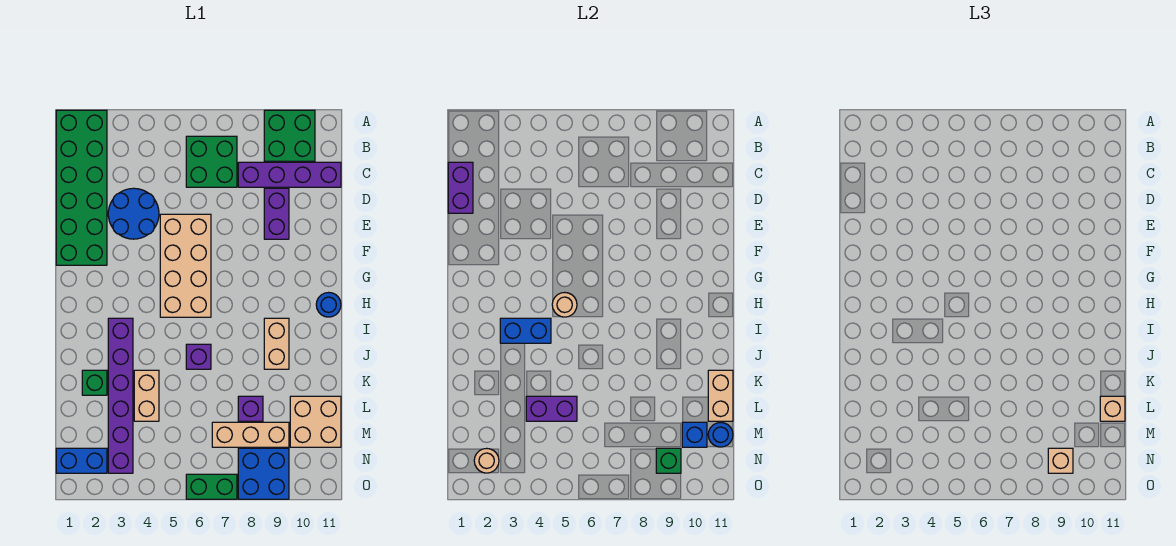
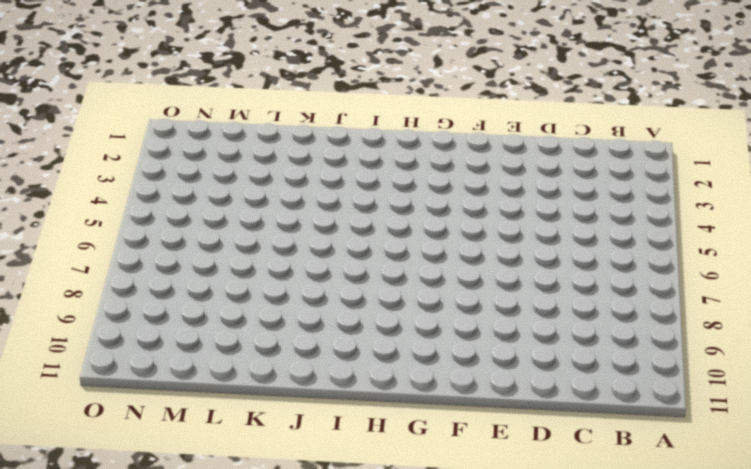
none -> green 2x6 brick [56,110,107,265]
none -> green 2x2 brick [264,110,315,161]
none -> green 2x2 brick [186,136,237,187]
none -> purple 1x4 brick [238,162,341,187]

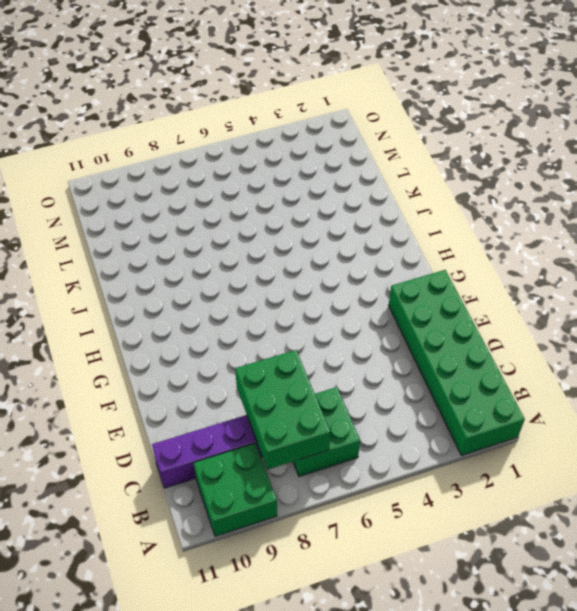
green 2x3 brick [235,350,330,470] -> none
none -> blue 2x2 round brick [108,188,159,239]
none -> purple 1x2 brick [264,188,289,239]
none -> tan 2x4 brick [160,214,211,317]
none -> blue 1x1 round brick [316,292,341,317]

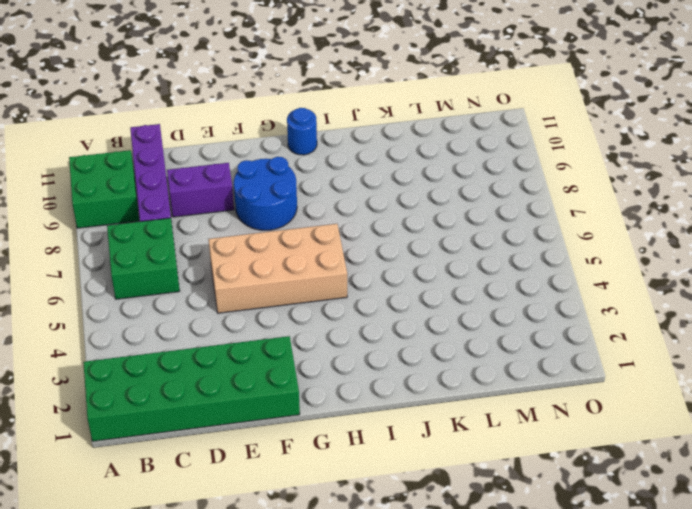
blue 2x2 round brick [234,157,297,230] -> blue 2x2 round brick moved to [108,188,159,239]
none -> purple 1x6 brick [108,318,133,473]
none -> tan 1x2 brick [264,318,289,369]
none -> purple 1x1 brick [186,344,211,369]
none -> green 1x1 brick [82,370,107,395]

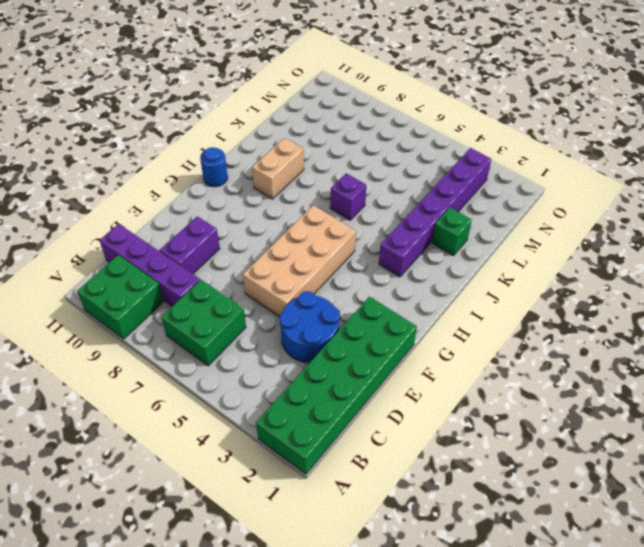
none -> tan 1x2 brick [134,370,159,421]
none -> purple 1x1 brick [238,396,263,421]
none -> tan 2x2 brick [290,396,341,447]
none -> tan 1x3 brick [212,422,289,447]

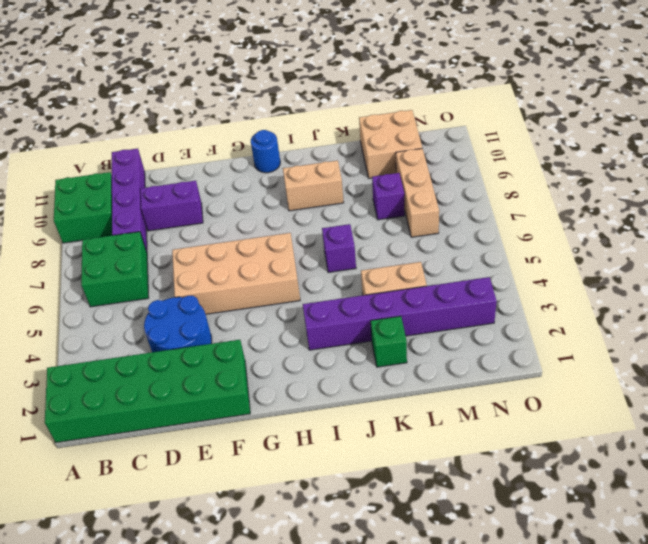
none -> blue 1x2 brick [56,448,107,473]
none -> blue 2x2 brick [238,448,289,499]
none -> green 1x2 brick [186,474,237,499]
none -> purple 1x2 brick [448,162,473,213]

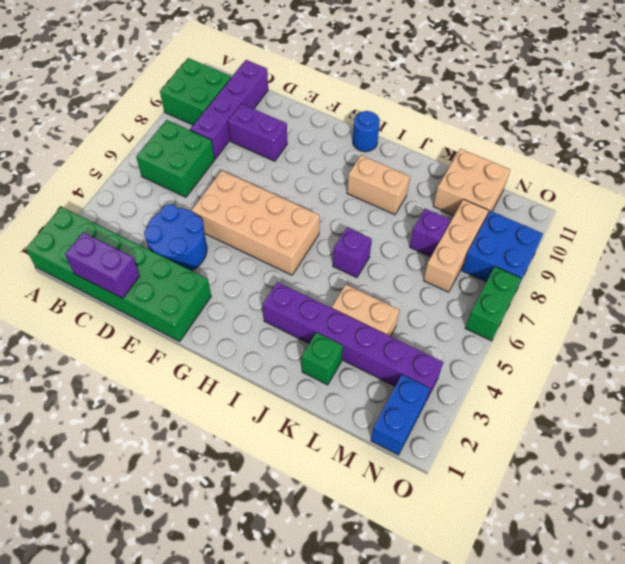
none -> tan 1x1 round brick [552,292,577,317]
none -> blue 1x2 brick [500,318,551,343]
none -> tan 1x2 brick [708,370,733,421]
none -> purple 1x2 brick [526,396,577,421]

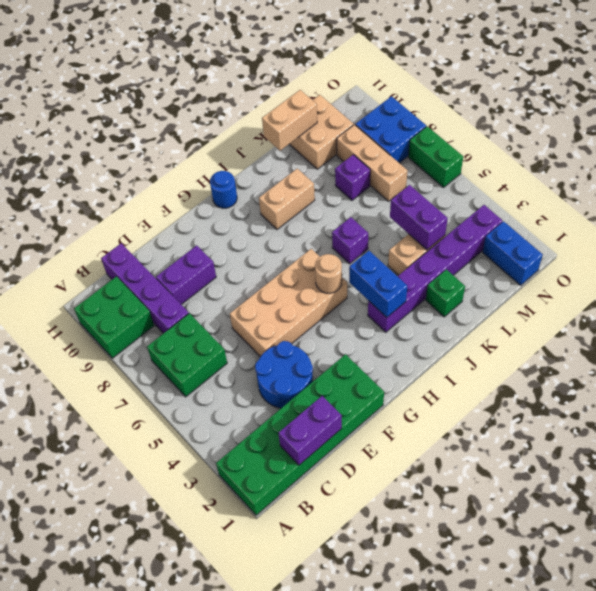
none -> blue 1x1 brick [682,422,707,447]
none -> blue 1x1 round brick [708,422,733,447]
none -> tan 1x1 round brick [474,448,499,473]
none -> green 1x1 brick [656,448,681,473]

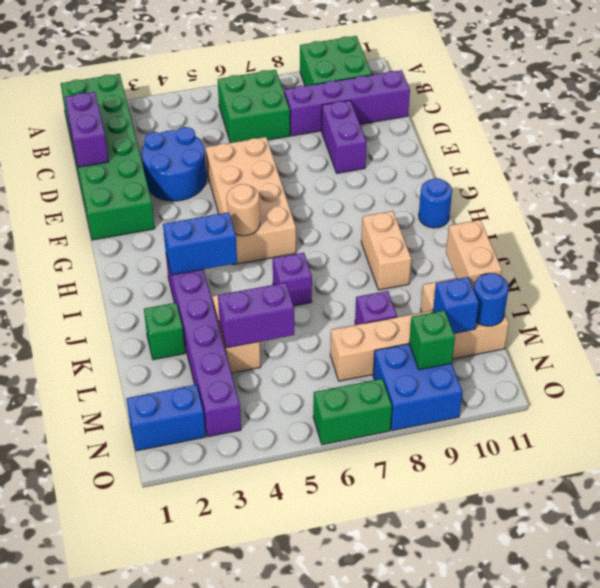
none -> tan 1x1 round brick [474,448,499,473]
none -> tan 1x1 brick [1100,396,1125,421]
none -> tan 1x1 brick [1048,448,1073,473]

